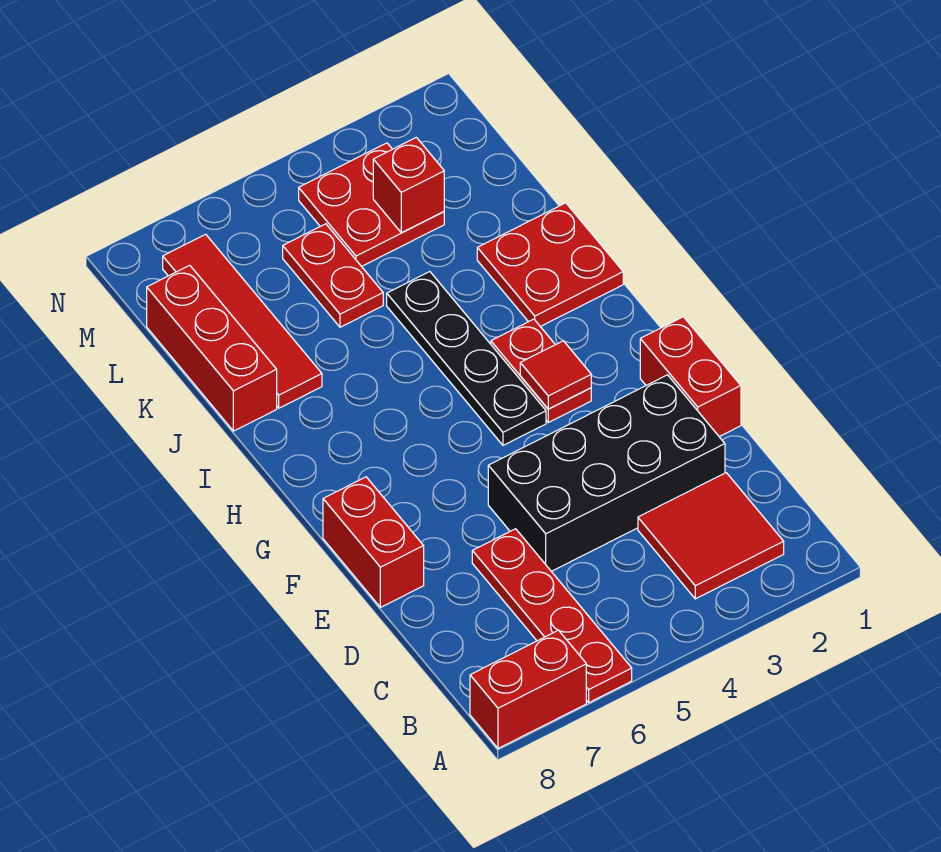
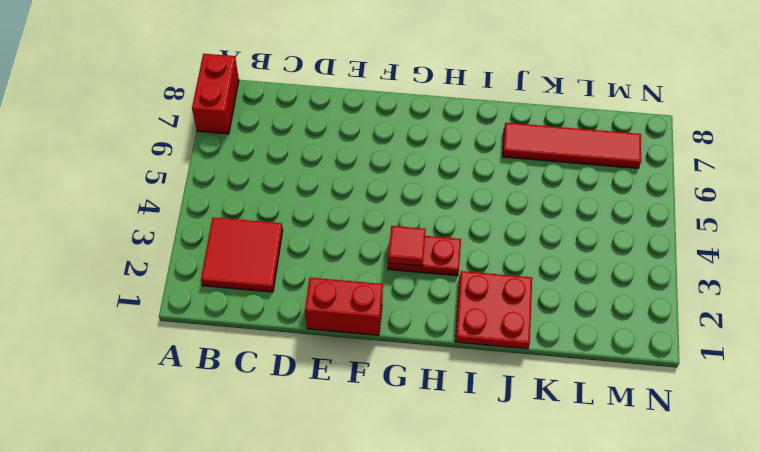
none -> red 1x4 plate [472,529,632,703]
none -> black 2x4 brick [488,375,725,571]
none -> red 1x2 brick [323,477,424,607]

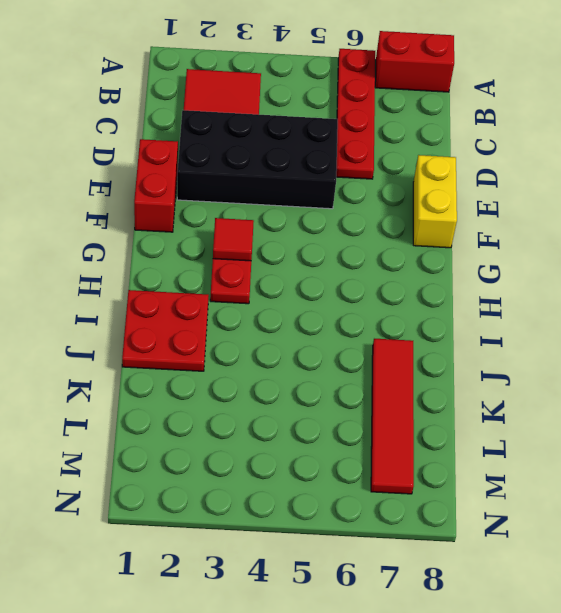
yellow 1x2 brick [413,155,457,248] -> red 1x2 brick [323,477,424,607]
none -> black 1x4 plate [387,272,546,445]
none -> red 1x3 brick [147,265,277,431]
none -> red 1x2 plate [283,224,383,327]

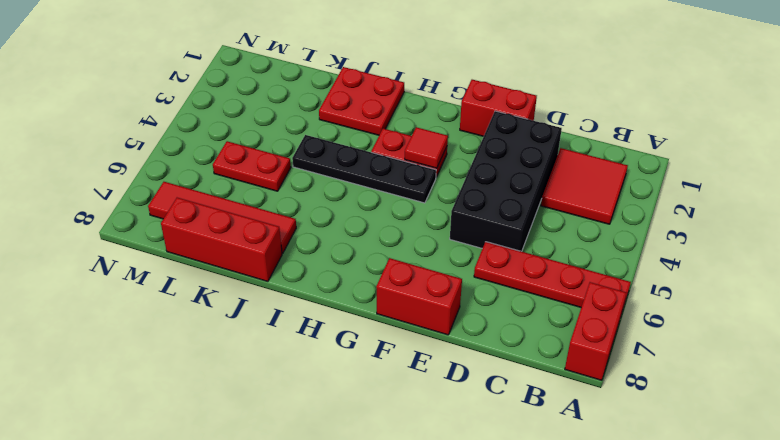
none -> red 2x2 plate [299,143,444,266]
none -> red 1x1 brick [373,137,444,233]

